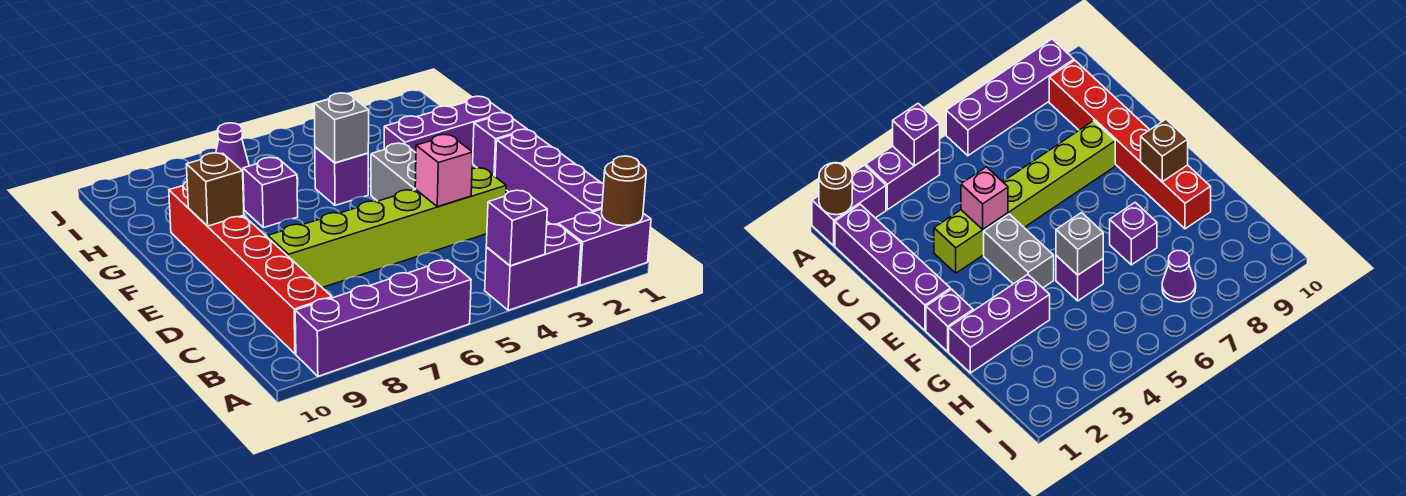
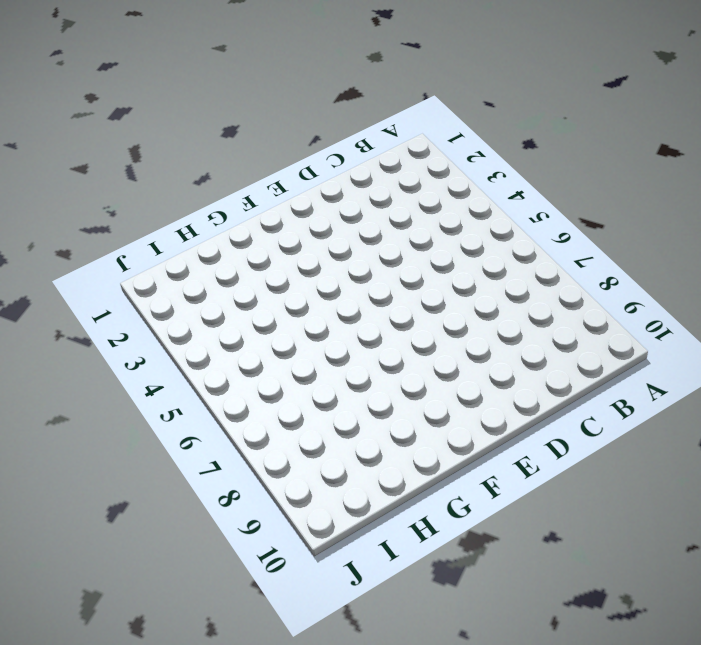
none -> purple 1x2 brick [558,209,651,286]
none -> purple 1x2 brick [485,224,581,310]
none -> purple 1x4 brick [295,260,471,376]

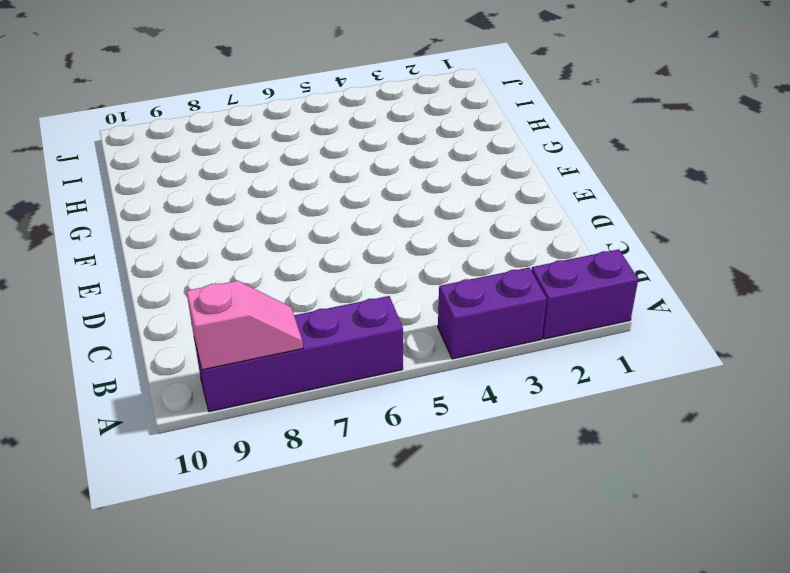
pink 1x2 slope [186,281,303,370] -> none
none -> purple 1x4 brick [495,129,604,225]
none -> red 1x6 brick [169,182,332,354]
none -> lime 1x6 brick [268,168,506,288]

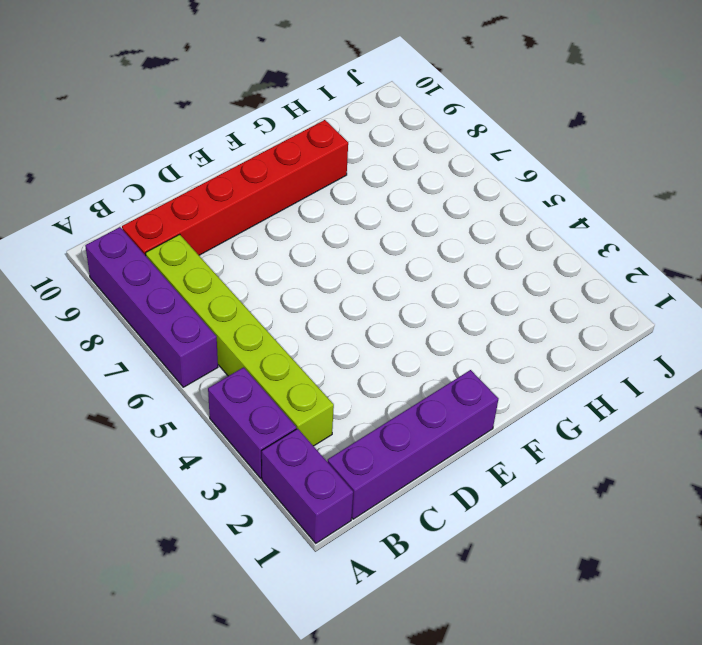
lime 1x6 brick [145,234,334,446] -> lime 1x6 brick moved to [268,168,506,288]
none -> grey 1x2 brick [371,143,416,201]
none -> purple 1x1 brick [473,113,527,176]
none -> purple 1x3 brick [384,96,504,163]

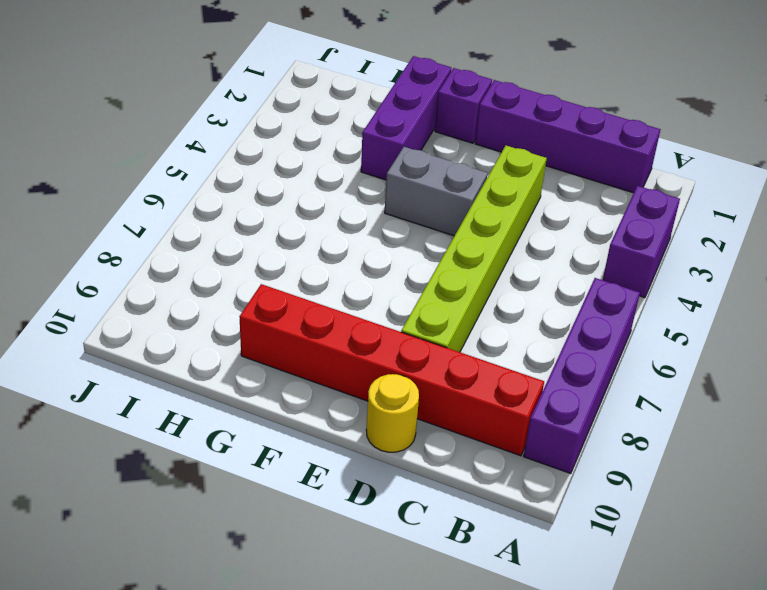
yellow 1x1 round brick [366,374,419,452] -> none
none -> purple 1x2 brick [558,209,651,286]
none -> purple 1x1 brick [315,147,368,205]
none -> purple 1x1 brick [243,157,298,228]

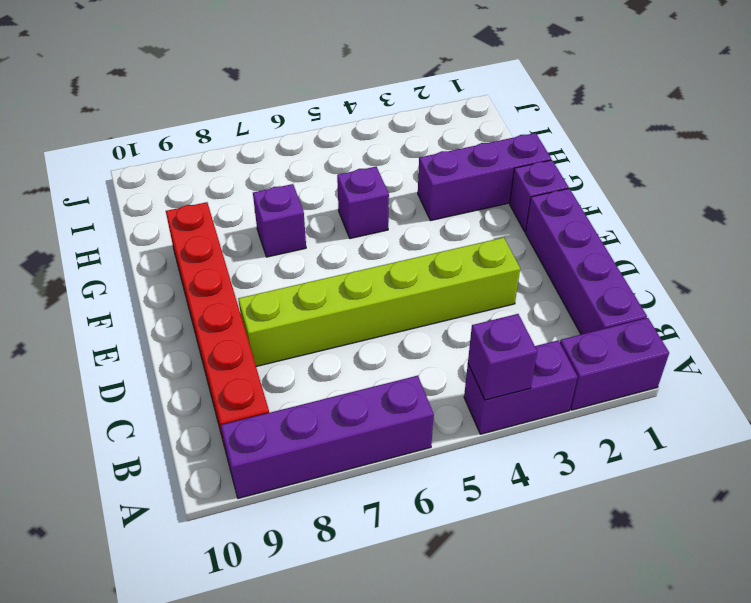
none -> grey 1x2 brick [371,143,416,201]
none -> purple 1x1 cone [216,123,249,171]
none -> brown 1x1 round brick [602,156,646,226]

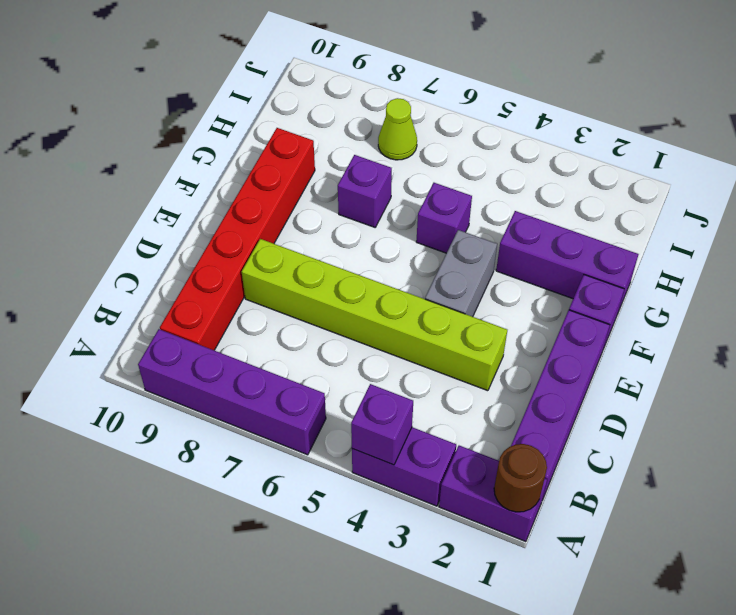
lime 1x1 cone [378,98,417,160] -> purple 1x1 cone [216,123,249,171]
none -> pink 1x1 brick [415,134,473,207]
none -> brown 1x1 brick [186,153,244,226]
none -> grey 1x1 brick [314,93,369,163]

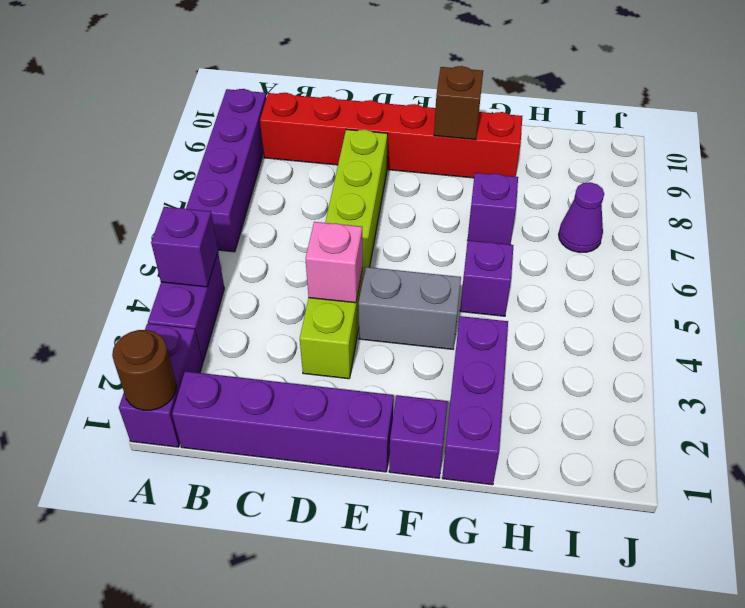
none -> grey 1x1 brick [314,93,369,163]

